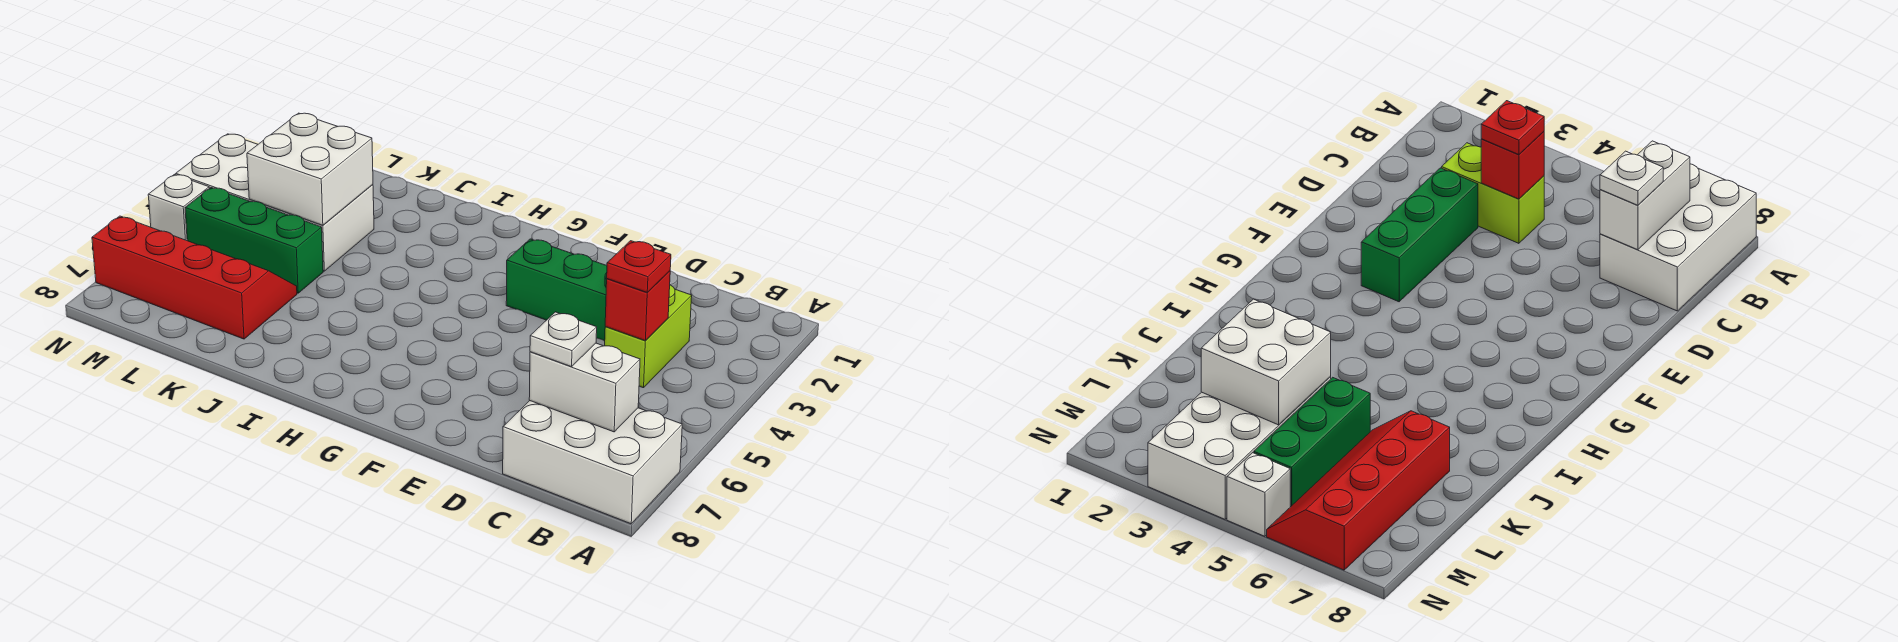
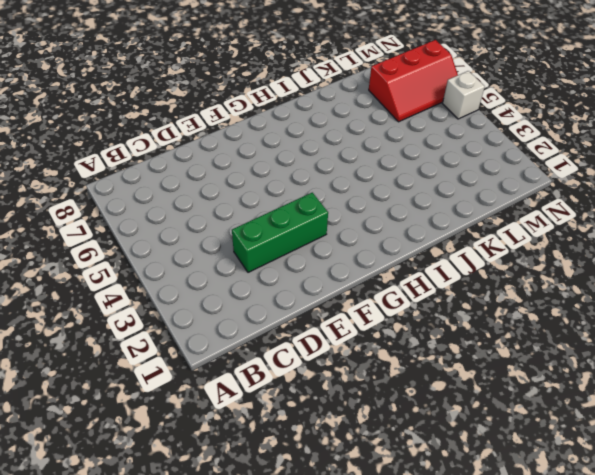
red 2x3 slope [369,40,458,122] -> red 2x4 slope [92,216,297,339]
none -> white 2x3 brick [503,401,682,524]
none -> lime 1x2 brick [605,285,692,388]
none -> white 2x4 brick [176,134,374,271]

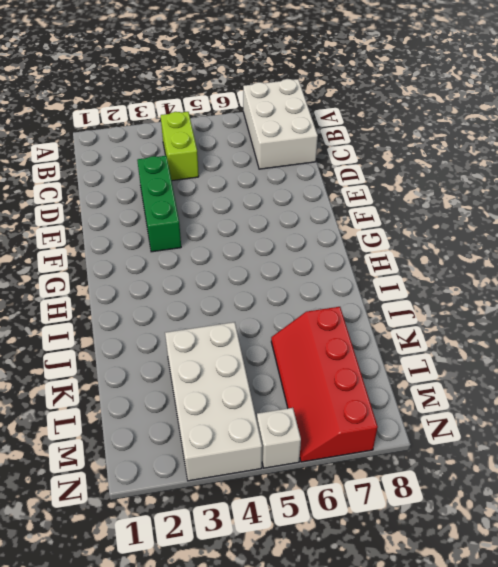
lime 1x2 brick [161,112,199,181] -> lime 1x2 brick turned to [605,285,692,388]
none -> green 1x3 brick [185,188,323,293]
none -> white 1x2 brick [529,343,640,432]
none -> red 1x1 brick [605,271,670,340]

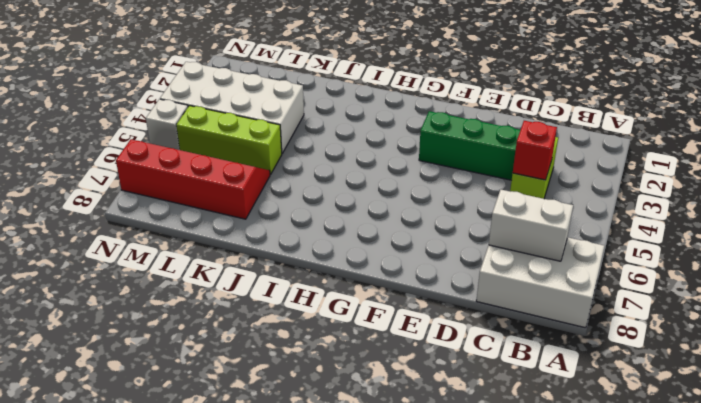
lime 1x3 brick [176,106,282,175] -> green 1x3 brick [185,188,323,293]
none -> white 2x2 brick [247,113,373,225]
none -> red 1x1 plate [607,241,671,293]
none -> white 1x1 plate [530,312,597,367]

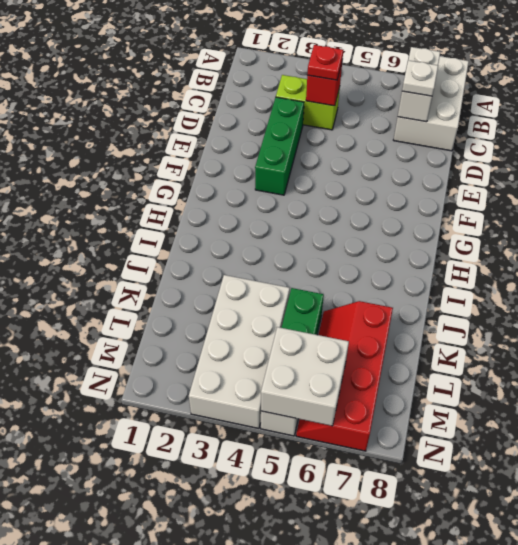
white 2x2 brick [261,327,349,426] -> white 2x2 brick moved to [247,113,373,225]

